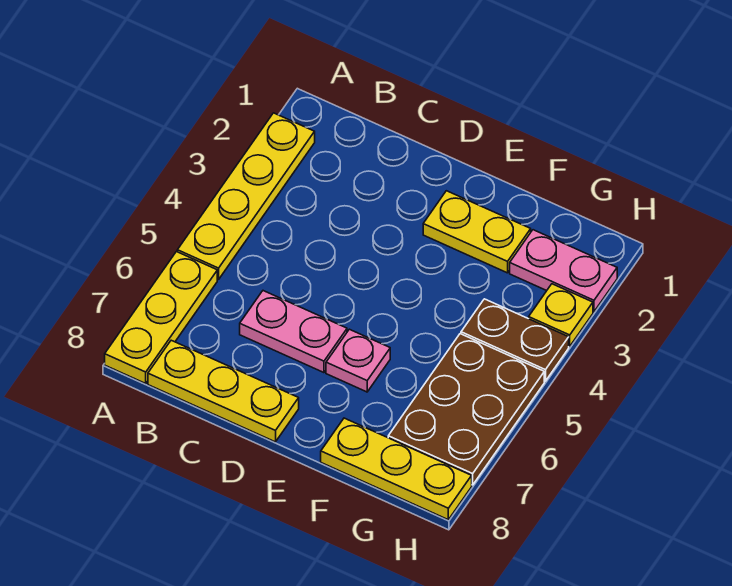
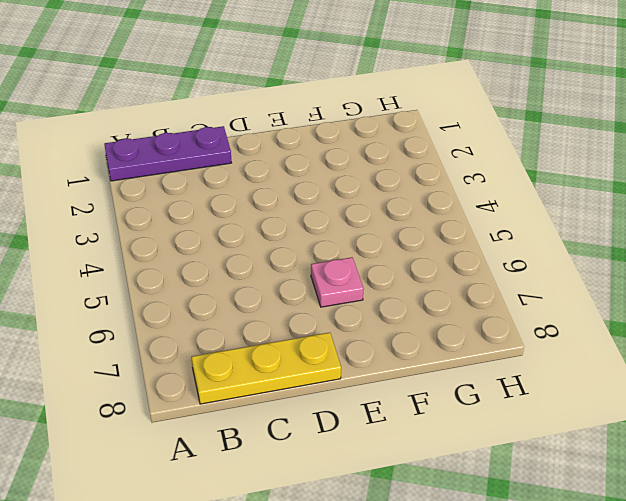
purple 1x3 plate [104,126,232,181] -> none
none -> yellow 1x4 plate [177,113,315,280]
none -> yellow 1x3 plate [105,252,217,383]

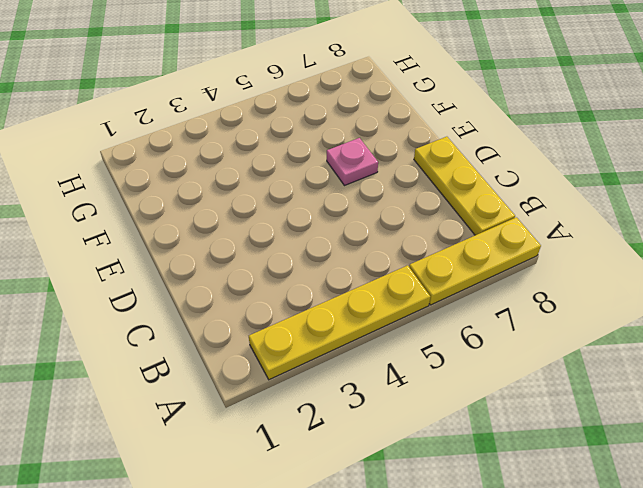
none -> pink 1x2 plate [240,291,347,373]
none -> yellow 1x2 plate [423,191,531,273]

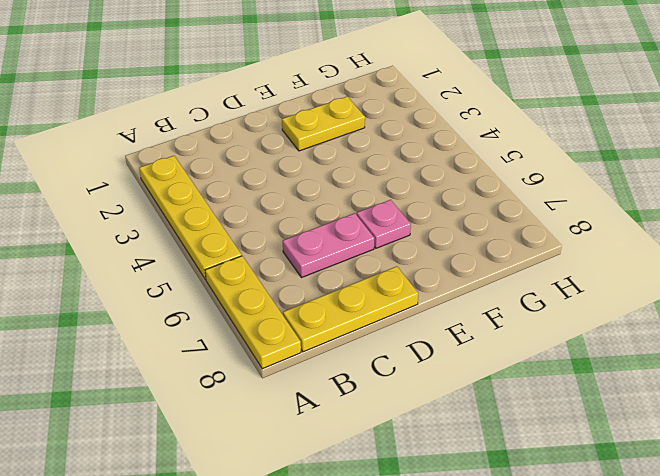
none -> yellow 1x3 plate [321,418,472,519]
none -> pink 1x2 plate [510,230,617,312]

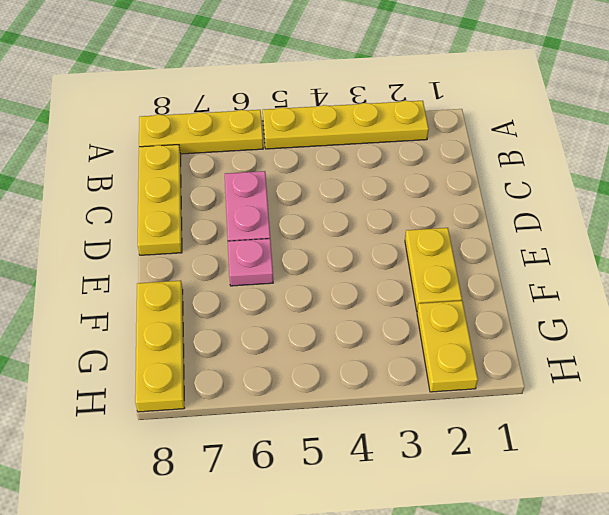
yellow 1x2 plate [417,301,478,392] -> pink 1x2 plate [510,230,617,312]
none -> brown 1x2 plate [461,299,569,381]
none -> brown 2x3 plate [388,334,544,485]

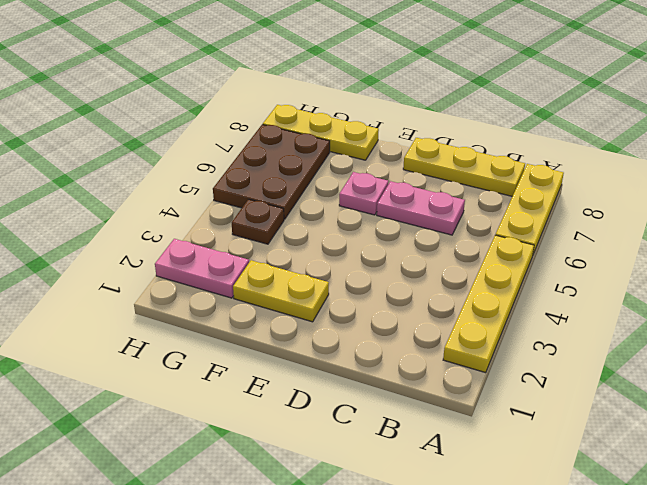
brown 1x1 plate [232,199,284,244] -> brown 1x2 plate [461,299,569,381]
none -> yellow 1x1 plate [529,284,593,346]

